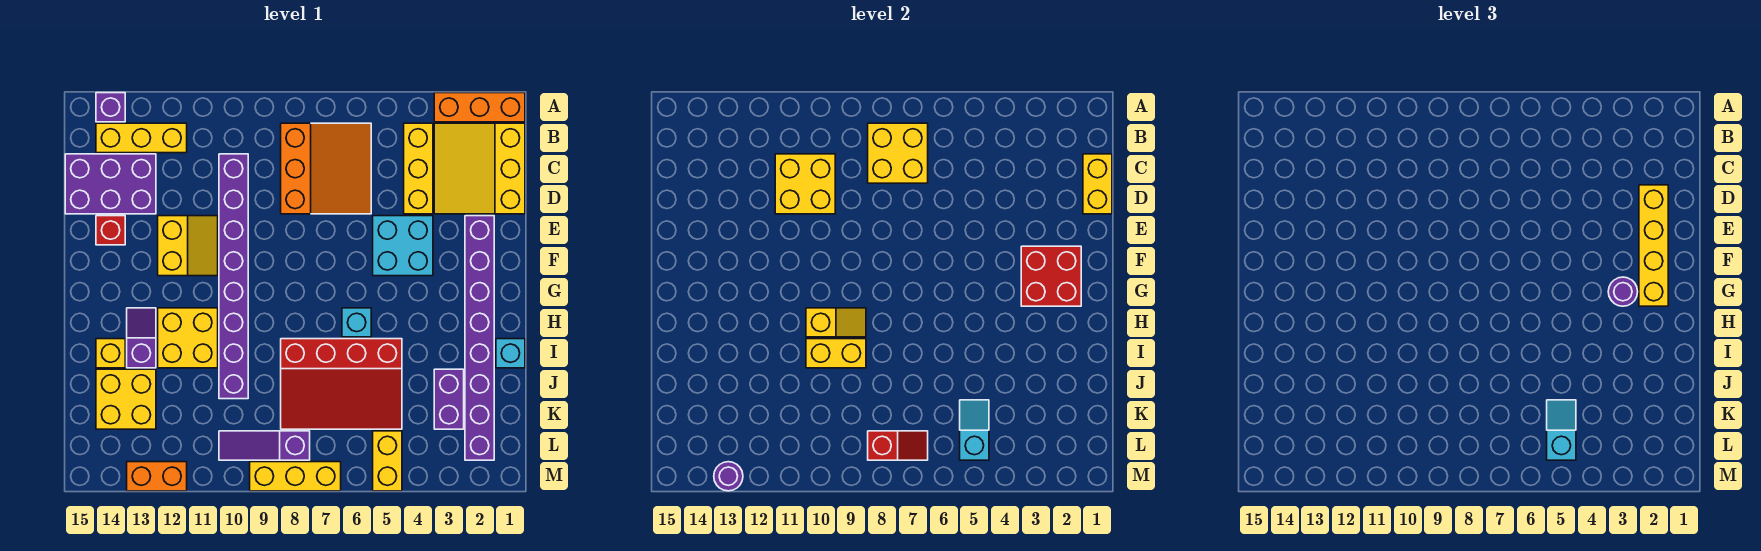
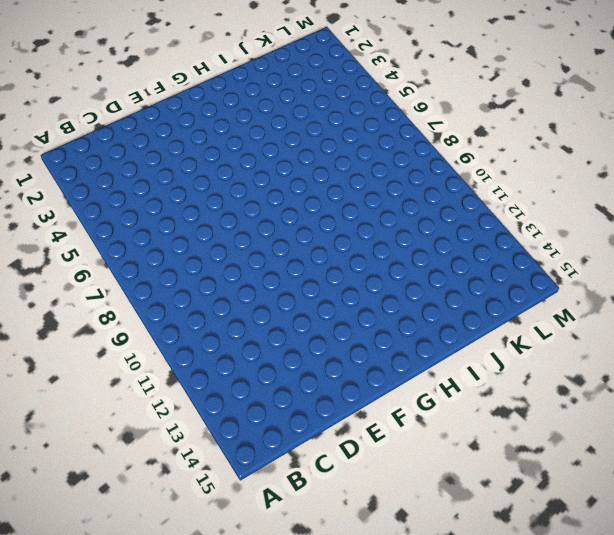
none -> orange 1x3 brick [434,93,525,122]
none -> purple 1x1 brick [96,93,125,122]
none -> yellow 3x3 slope [434,123,525,214]
none -> yellow 1x3 brick [404,123,433,214]

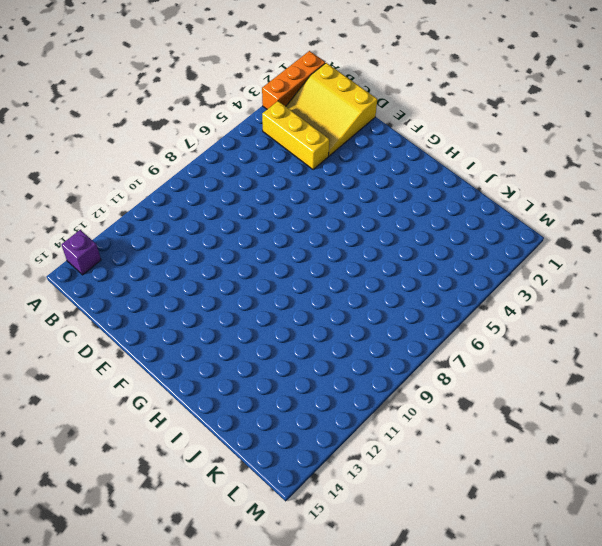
none -> orange 3x3 slope [281,123,371,214]
none -> yellow 1x3 brick [96,123,187,153]
none -> purple 1x8 brick [219,154,248,399]
none -> purple 2x3 brick [65,154,156,214]

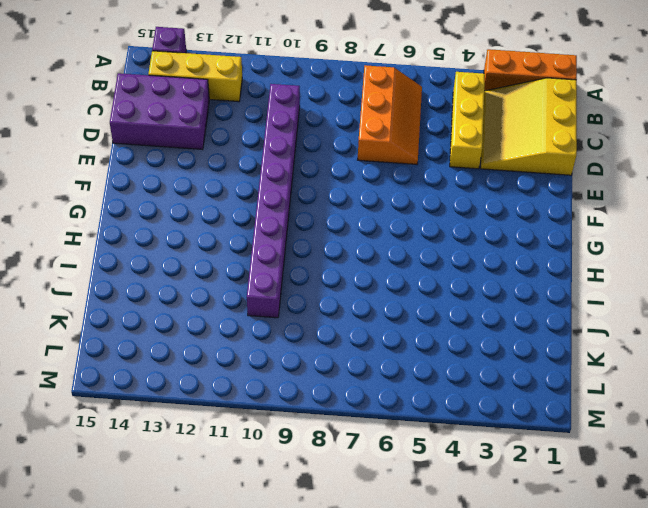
orange 2x3 slope [358,65,422,164] -> orange 3x3 slope [281,123,371,214]
none -> purple 1x8 brick [465,216,494,460]
none -> cyan 2x2 brick [373,216,433,276]
none -> yellow 2x2 slope [158,216,218,276]
none -> red 1x1 brick [96,216,125,245]

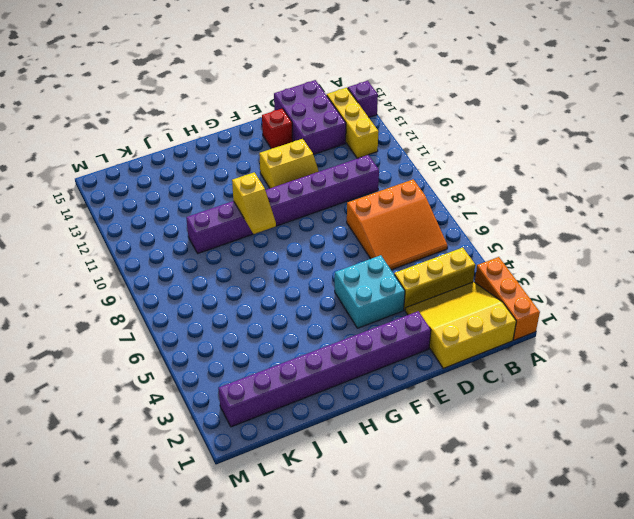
none -> cyan 1x1 brick [342,308,371,337]
none -> yellow 2x2 brick [158,308,218,368]
none -> purple 1x2 slope [127,308,156,368]
none -> cyan 1x1 brick [496,339,525,368]

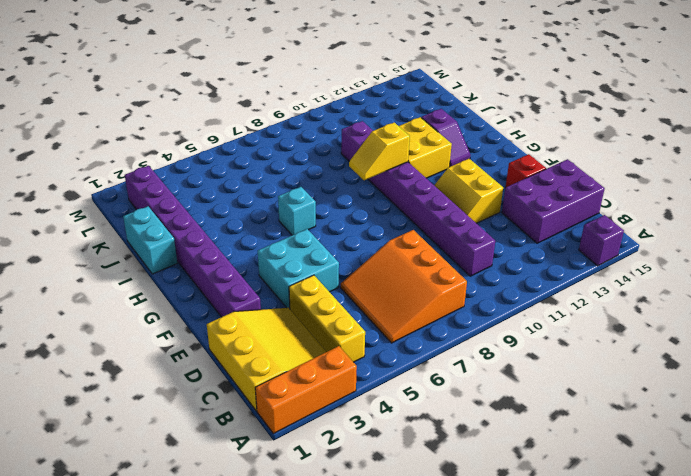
cyan 1x2 brick [123,206,177,274] -> cyan 1x1 brick [496,339,525,368]
none -> yellow 1x3 brick [96,123,187,153]
none -> red 3x4 slope [281,339,402,429]
none -> yellow 1x1 brick [96,339,125,368]
none -> purple 1x2 brick [434,369,464,429]

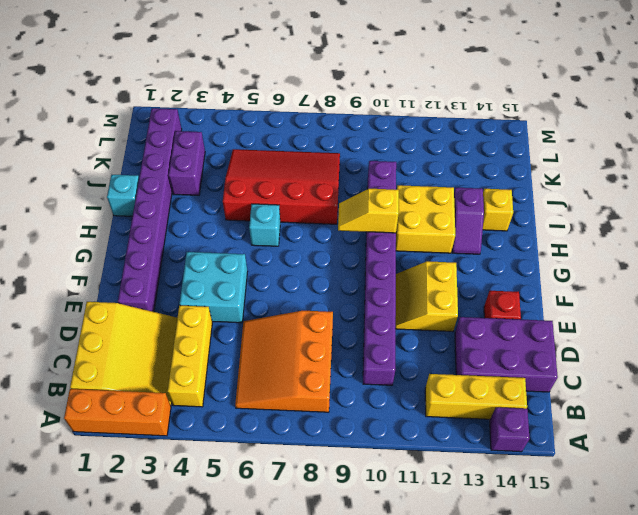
none -> yellow 2x2 brick [96,369,156,429]
none -> yellow 1x2 brick [373,431,402,491]
none -> purple 1x3 slope [219,431,310,460]
none -> yellow 1x3 brick [250,462,341,491]

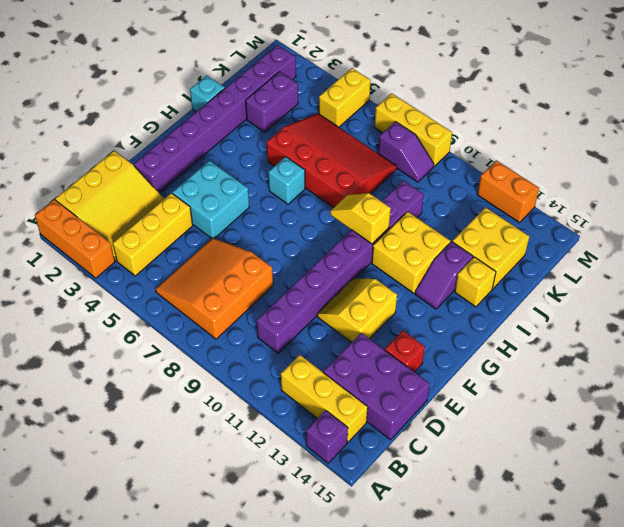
purple 1x2 slope [378,122,434,182] -> purple 1x3 slope [219,431,310,460]
none -> yellow 2x2 brick [868,123,928,183]
none -> yellow 1x2 brick [1083,154,1112,214]
none -> yellow 2x2 brick [775,154,835,214]
none -> red 2x2 brick [1021,246,1081,306]

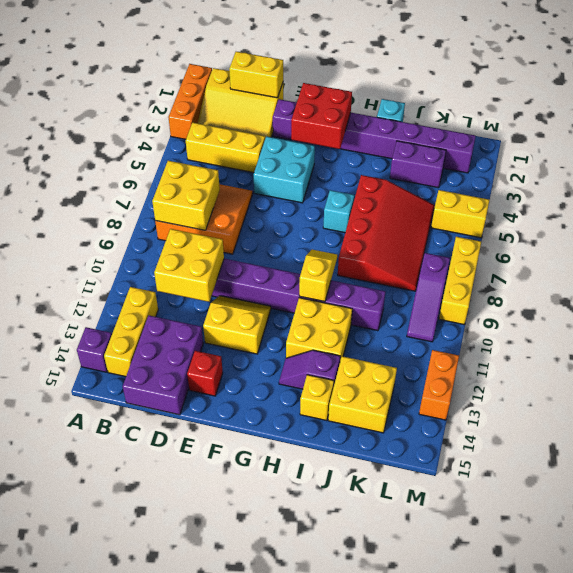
none -> yellow 1x2 brick [806,339,866,368]
none -> cyan 1x2 slope [960,400,989,460]
none -> red 1x2 slope [868,431,928,460]
none -> purple 1x1 round brick [714,462,743,491]

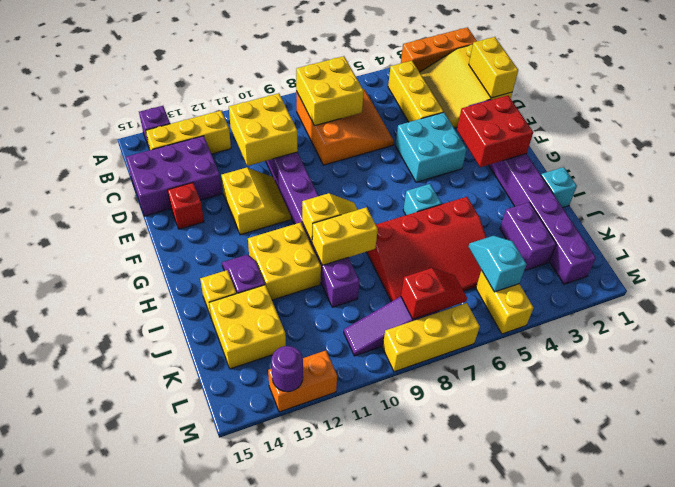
none -> yellow 1x4 brick [1639,185,1668,306]
none -> purple 1x1 round brick [1608,277,1638,306]
none -> cyan 1x2 slope [1547,400,1576,460]

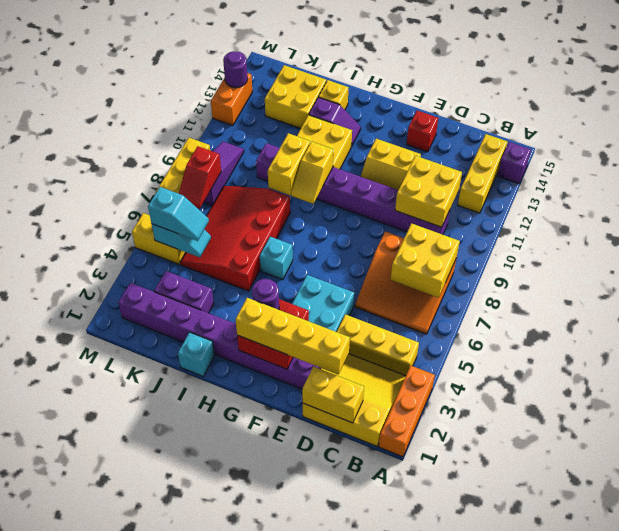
none -> purple 2x3 brick [65,154,156,214]

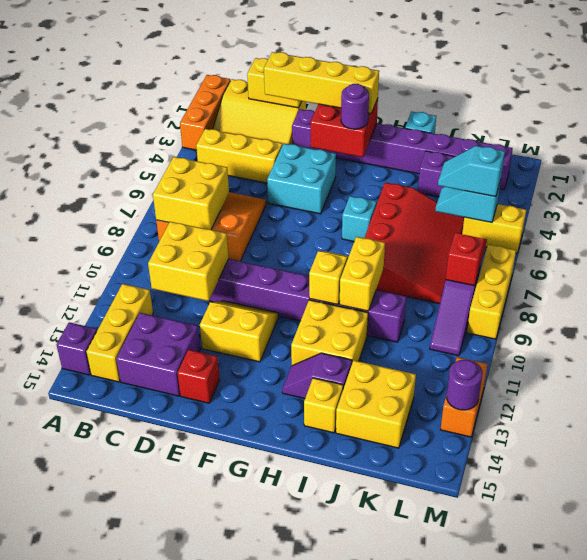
purple 2x2 brick [116,313,200,396] -> purple 2x3 brick [65,154,156,214]

